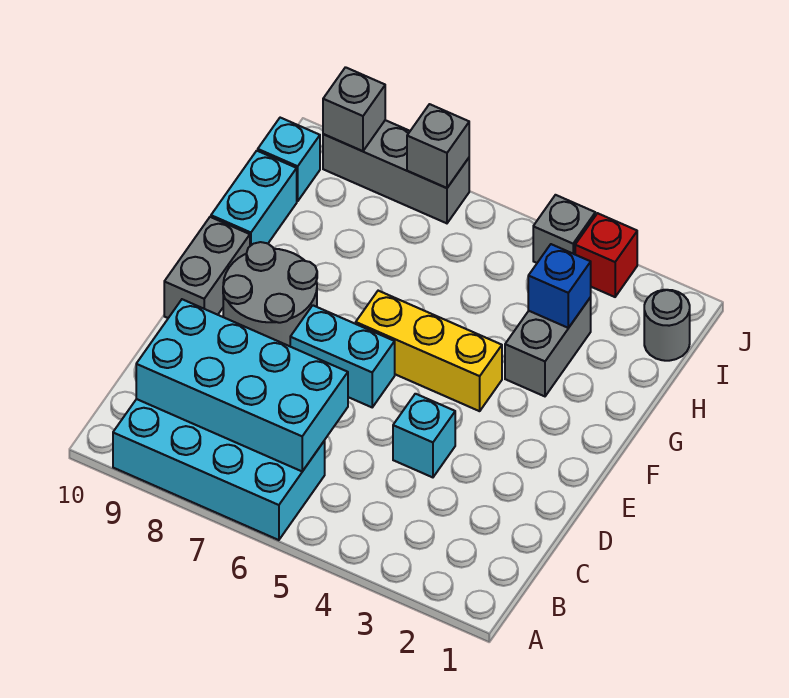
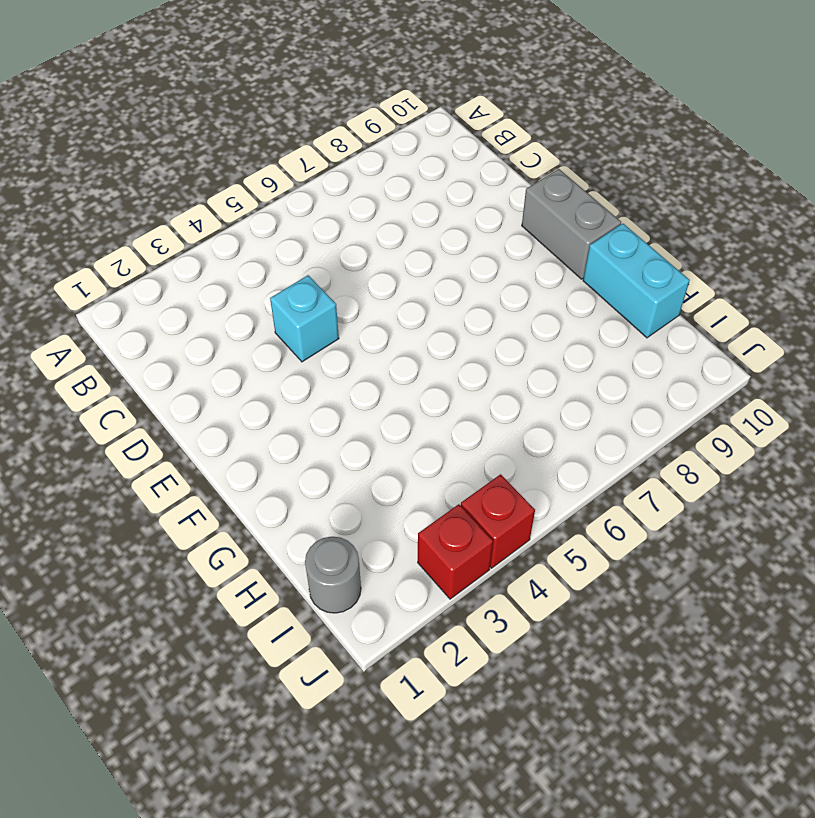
red 1x1 brick [461,474,535,568] -> grey 1x1 brick [533,195,595,263]
none -> cyan 2x4 brick [113,399,325,540]
none -> cyan 1x2 brick [290,305,395,407]
none -> grey 2x2 round brick [223,242,317,346]

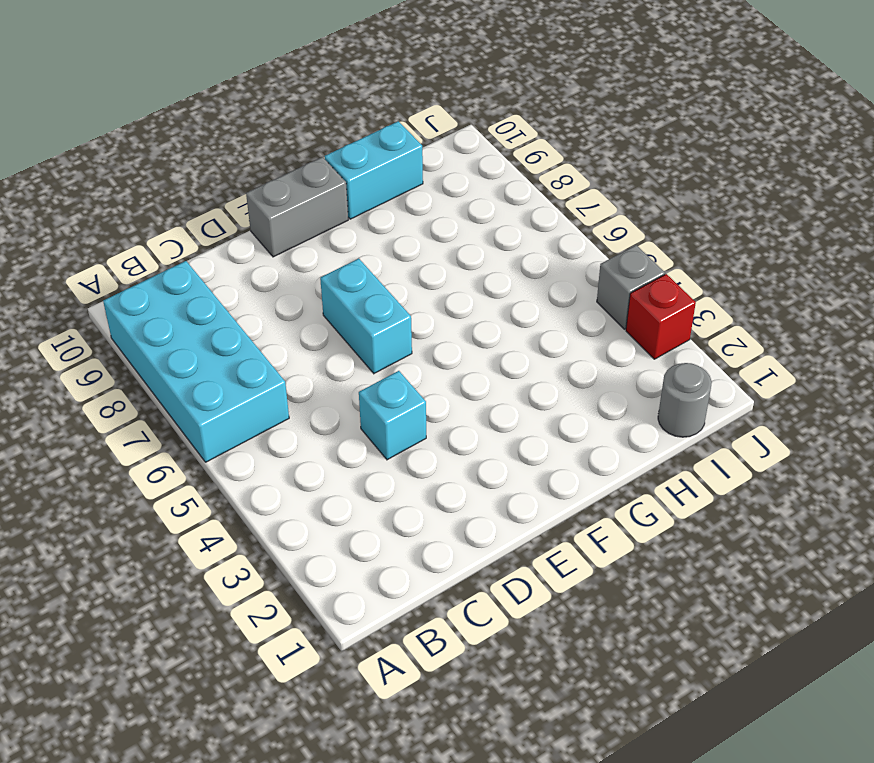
none -> grey 2x2 round brick [223,242,317,346]
none -> yellow 1x3 brick [356,291,502,411]
none -> grey 1x2 brick [505,297,591,396]

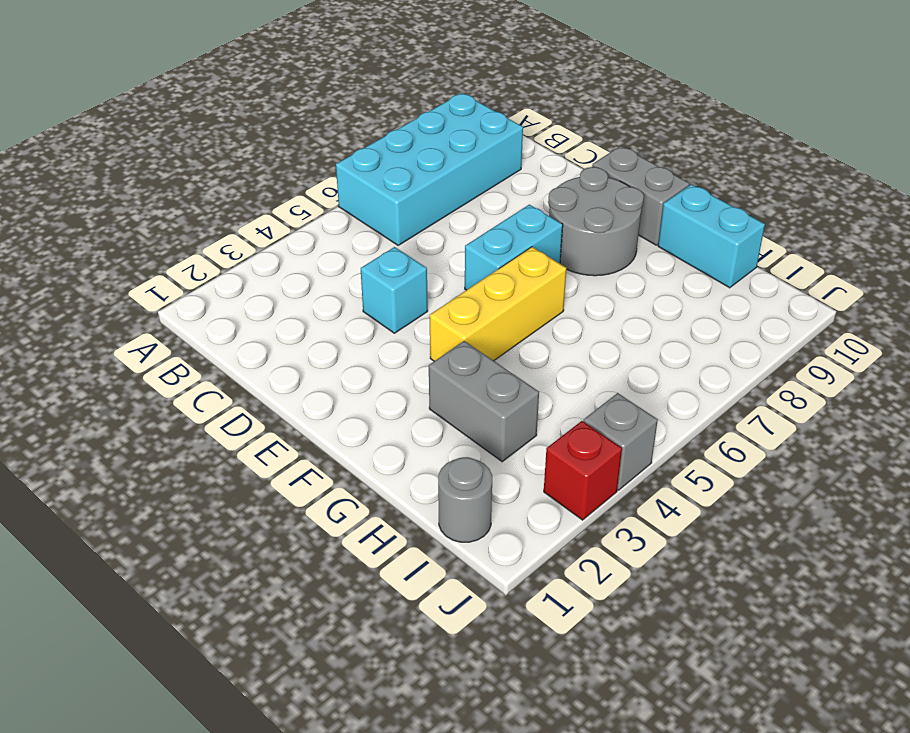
none -> cyan 1x1 brick [258,118,320,201]
none -> grey 1x3 brick [323,120,469,223]
none -> cyan 2x4 brick [136,299,348,471]

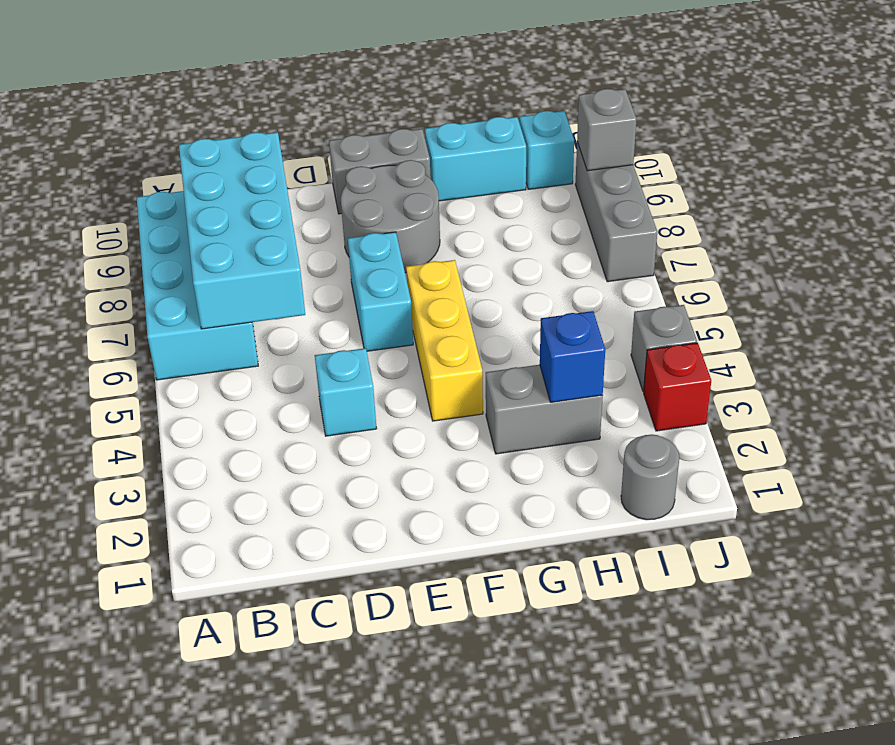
none -> grey 1x1 brick [407,104,469,188]

